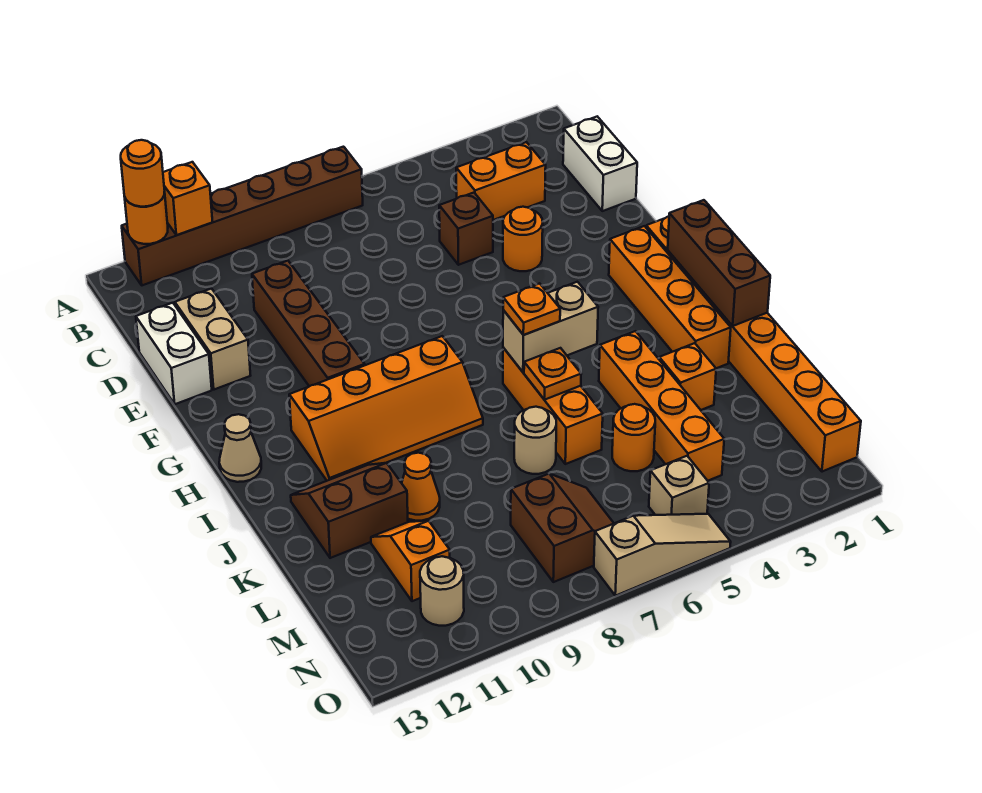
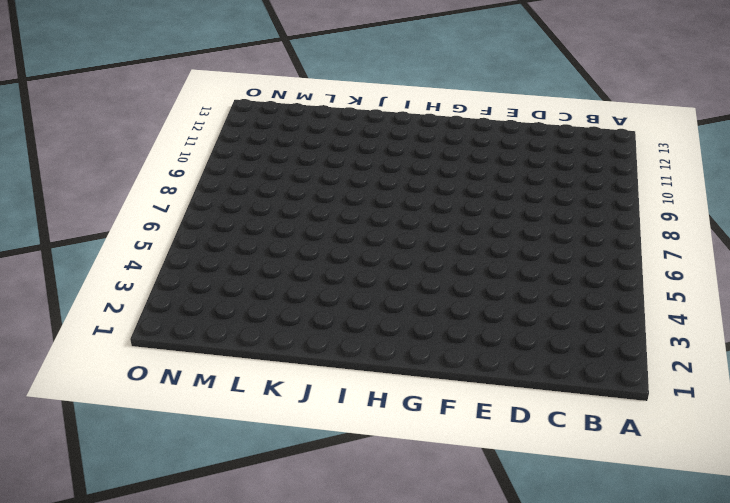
none -> brown 1x6 brick [122,147,363,285]
none -> white 1x2 brick [563,117,637,211]
none -> orange 1x2 brick [456,142,546,220]
none -> brown 1x1 brick [439,193,493,265]

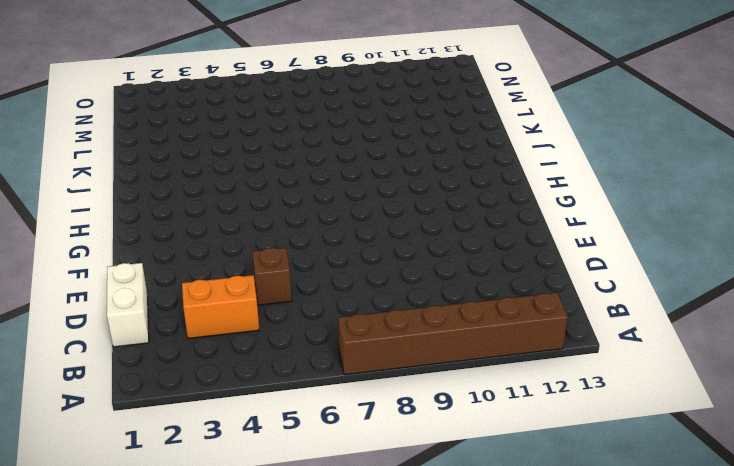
none -> brown 1x4 brick [252,261,365,386]
none -> tan 1x2 brick [175,289,251,390]
none -> white 1x2 brick [136,303,212,404]
none -> orange 1x1 round brick [503,207,543,271]

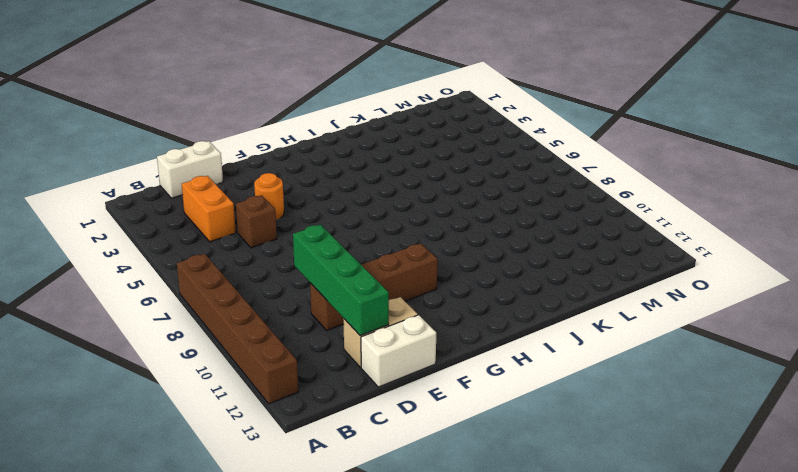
green 1x4 brick [293,225,389,336] -> none
none -> orange 1x8 brick [646,216,861,472]
none -> orange 1x4 brick [609,226,731,368]
none -> orange 2x4 slope [289,336,483,481]
none -> tan 1x1 cone [219,414,261,482]

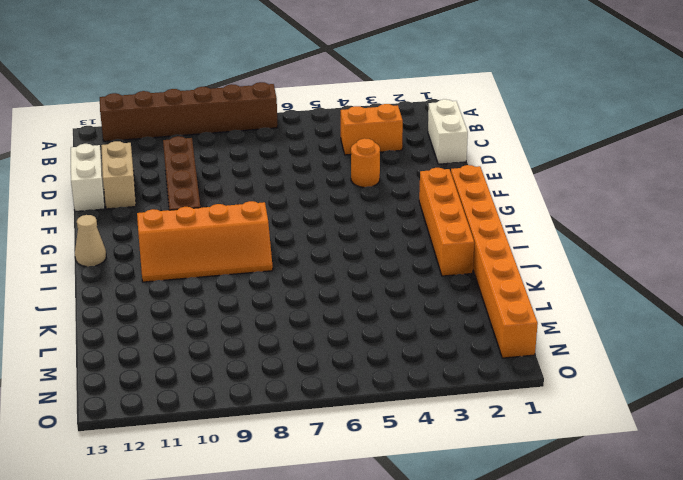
none -> brown 1x1 brick [439,193,493,265]
none -> orange 1x3 brick [503,348,603,464]
none -> orange 1x4 brick [599,331,724,481]
none -> brown 2x2 slope [291,463,408,558]

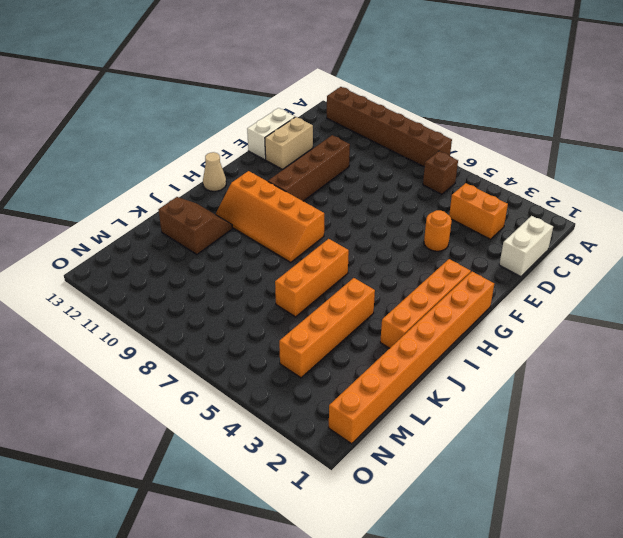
brown 1x1 brick [423,151,458,194] -> brown 1x1 brick moved to [439,193,493,265]
none -> orange 1x1 brick [659,343,716,410]
none -> tan 1x1 round brick [514,407,556,474]
none -> orange 1x1 cone [402,453,440,521]
none -> orange 1x1 round brick [612,404,655,471]

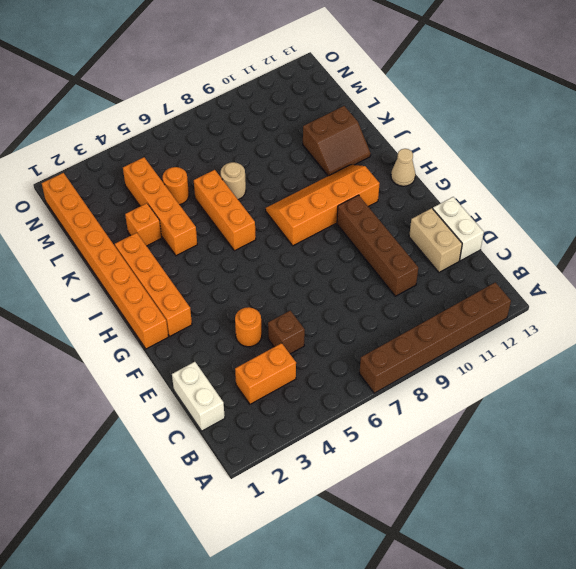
none -> orange 1x1 cone [402,453,440,521]
none -> orange 1x2 slope [371,521,450,601]
none -> brown 2x2 slope [511,474,614,582]
none -> tan 1x1 brick [649,456,709,515]

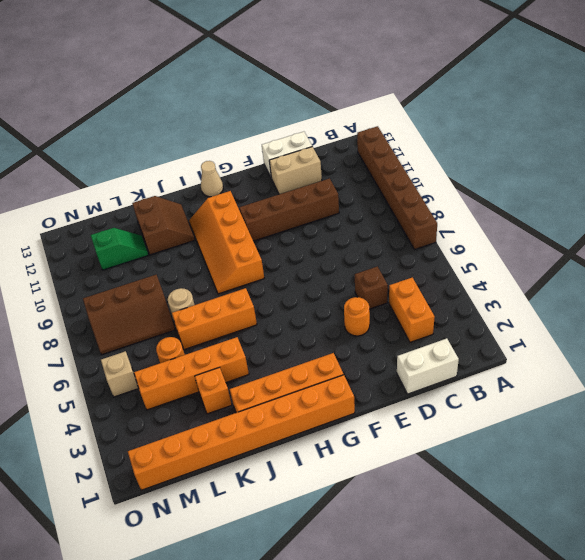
brown 2x3 slope [83,275,175,355] -> brown 2x2 slope [511,474,614,582]
green 1x2 slope [91,228,148,270] -> orange 1x2 slope [371,521,450,601]
none -> orange 1x1 cone [402,453,440,521]
none -> tan 1x1 round brick [420,556,464,626]
none -> tan 1x3 slope [594,514,731,596]
none -> orange 1x1 brick [163,162,213,235]

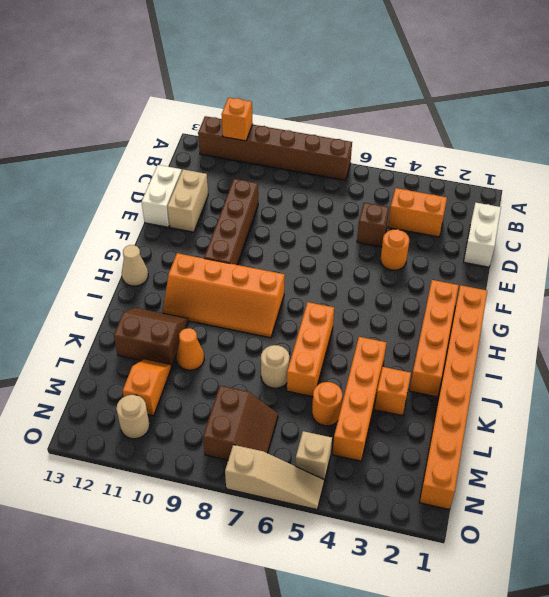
none -> orange 1x1 round brick [125,193,168,244]
none -> brown 1x3 brick [668,200,770,326]
none -> tan 1x2 brick [503,282,598,372]
none -> orange 1x1 plate [524,348,581,400]

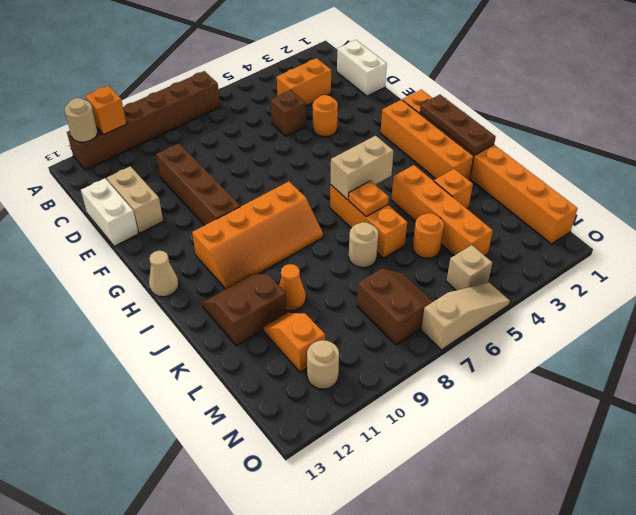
tan 1x1 round brick [65,98,98,142] -> orange 1x1 round brick [125,193,168,244]
brown 1x3 plate [420,95,496,155] -> brown 1x3 brick [668,200,770,326]
none -> orange 1x1 round brick [121,140,165,207]
none -> orange 1x1 plate [503,283,560,335]

